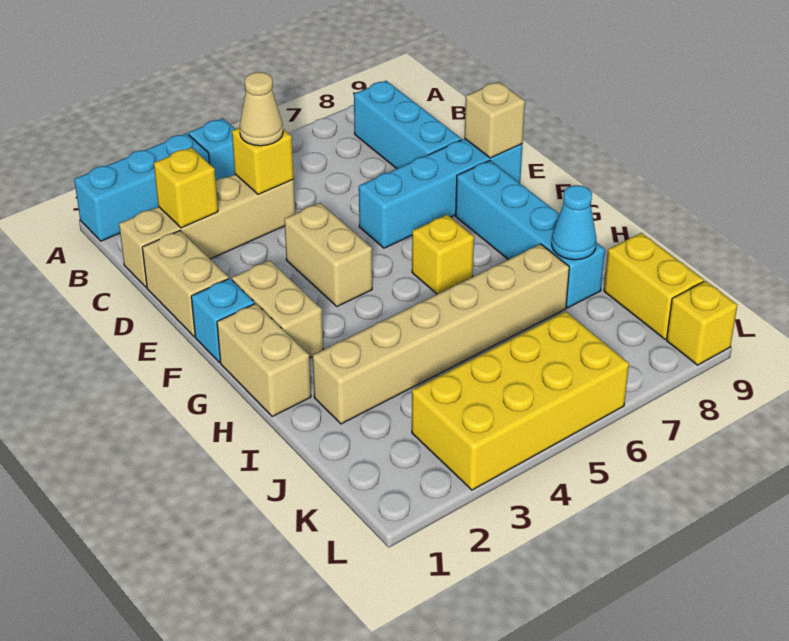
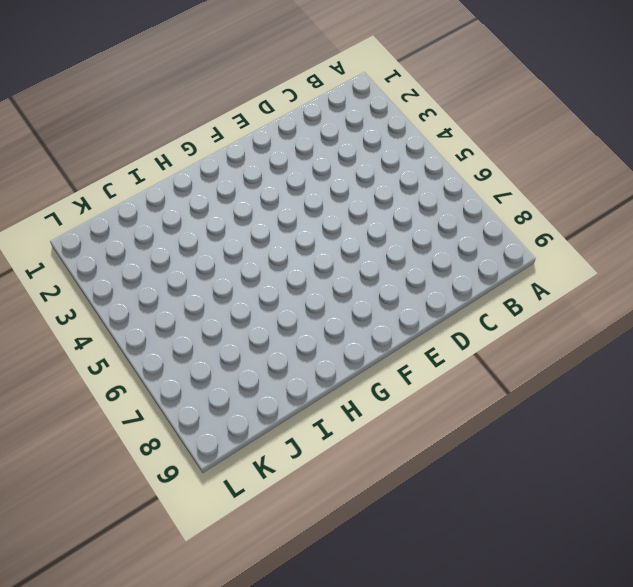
none -> cyan 1x3 brick [74,133,209,241]
none -> cyan 1x1 brick [188,118,235,181]
none -> cyan 1x3 brick [354,81,461,169]

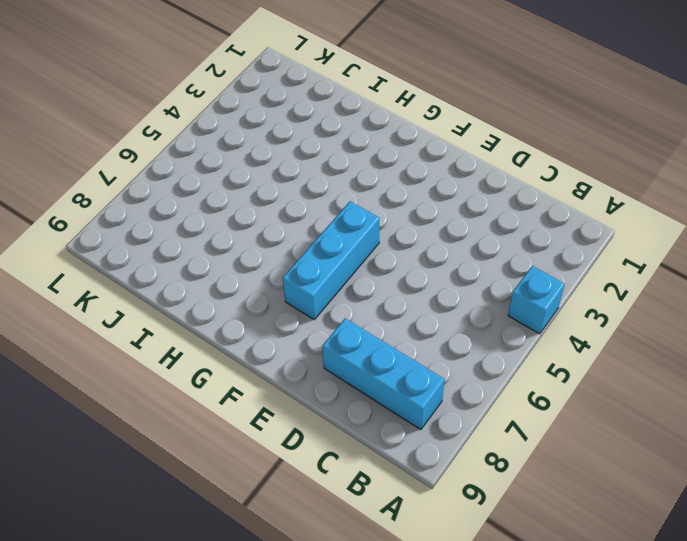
cyan 1x3 brick [282,201,379,320] -> cyan 1x3 brick moved to [74,133,209,241]
none -> tan 1x4 brick [119,174,295,288]
none -> tan 1x2 brick [142,231,229,337]
none -> tan 1x2 brick [284,203,372,306]

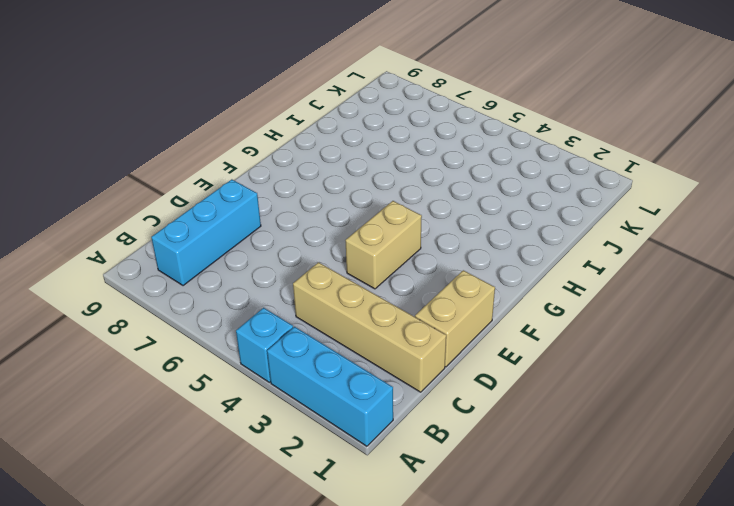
none -> cyan 1x4 brick [359,139,522,248]
none -> cyan 1x1 brick [191,278,255,362]
none -> tan 1x2 brick [232,260,323,358]

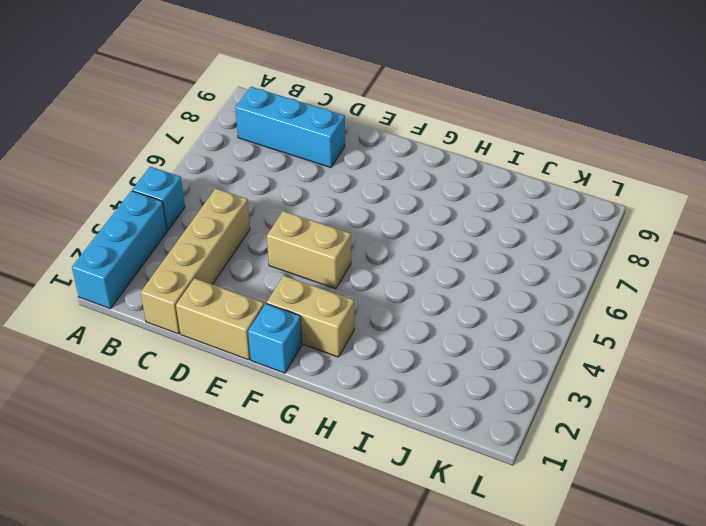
none -> cyan 1x4 brick [359,139,522,248]
none -> cyan 1x4 brick [456,160,605,308]
none -> tan 1x2 brick [217,304,311,417]

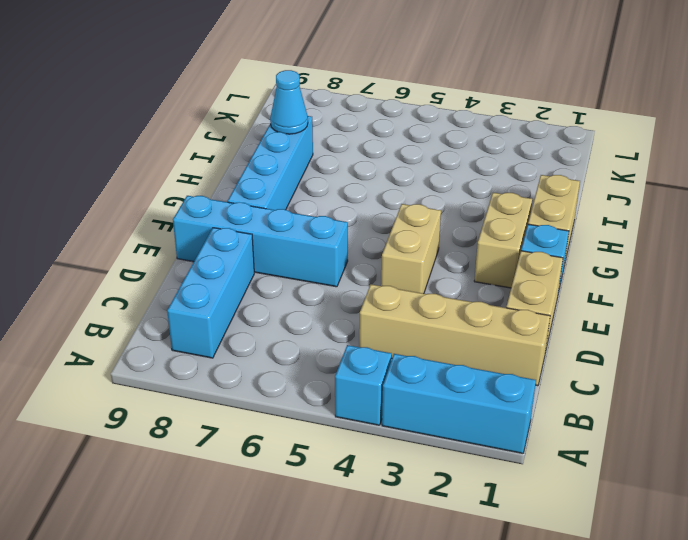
none -> yellow 1x1 brick [412,215,474,294]
none -> tan 1x6 brick [312,244,569,424]
none -> yellow 1x2 brick [604,233,704,339]

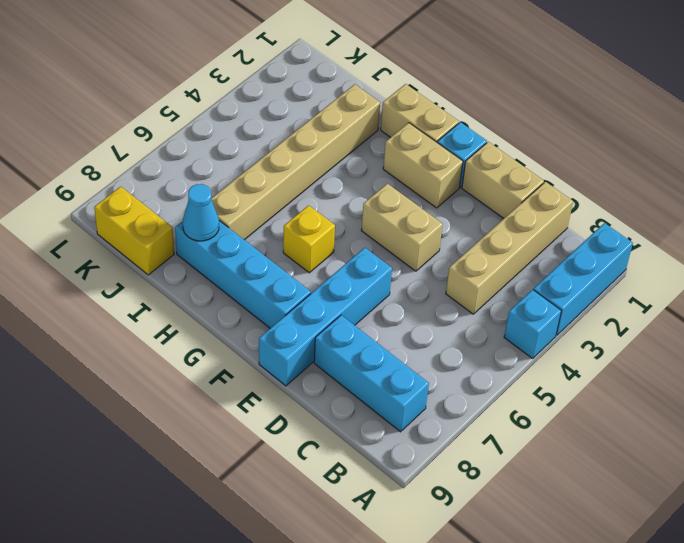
none -> yellow 2x4 brick [412,312,629,490]
none -> yellow 1x1 brick [667,281,737,365]
none -> yellow 1x1 brick [154,148,218,228]

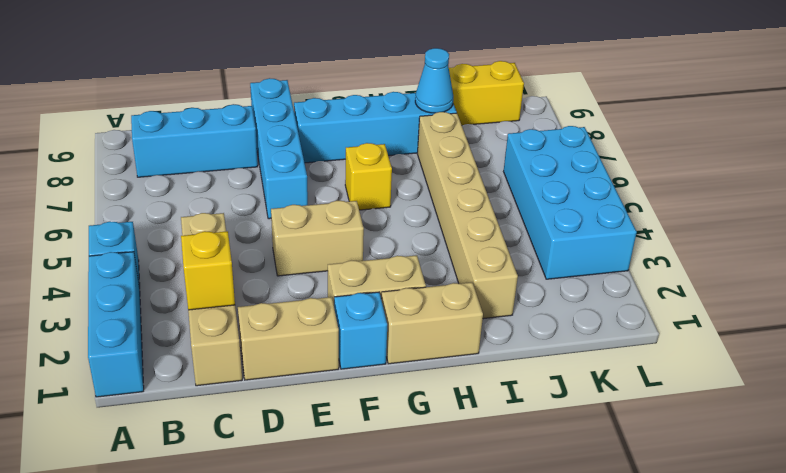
cyan 2x4 brick [504,126,637,279] -> yellow 2x4 brick [412,312,629,490]
none -> yellow 1x1 brick [667,281,737,365]
none -> yellow 1x1 brick [232,128,294,194]
none -> tan 1x1 brick [464,82,525,158]

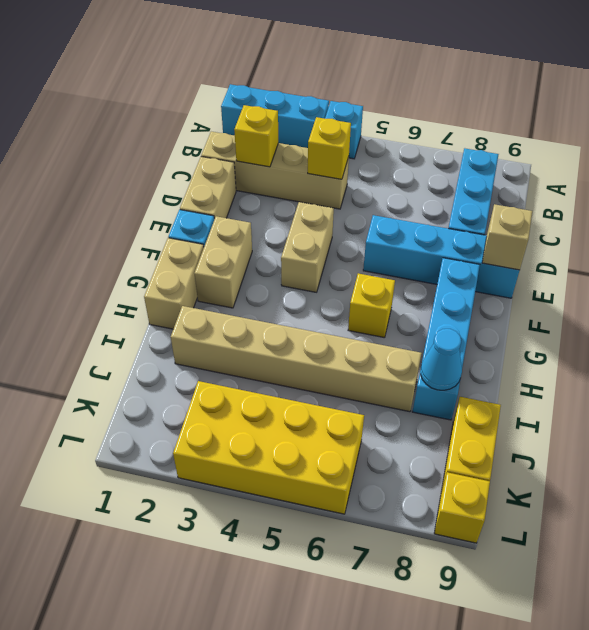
none -> tan 1x1 cone [240,72,283,146]

